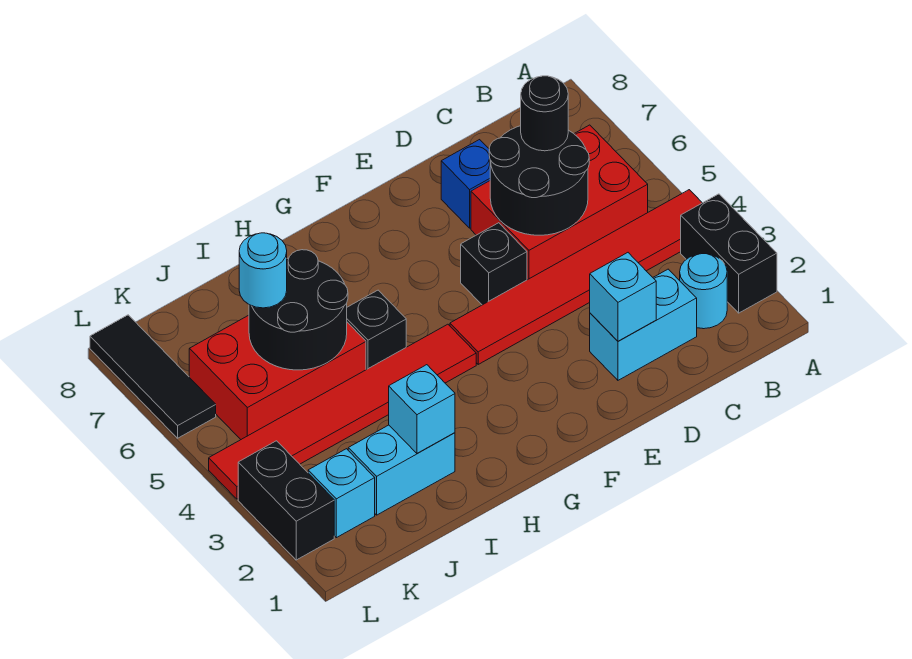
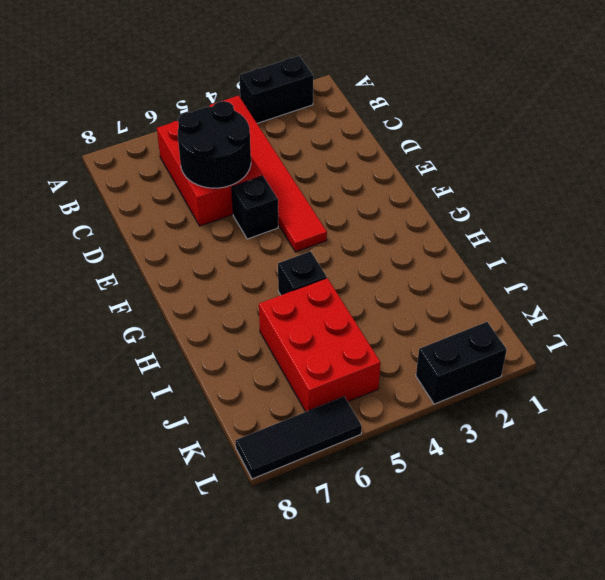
none -> cyan 1x1 round brick [680,254,727,329]
none -> cyan 1x2 brick [590,269,697,380]
none -> blue 1x1 brick [441,140,490,228]

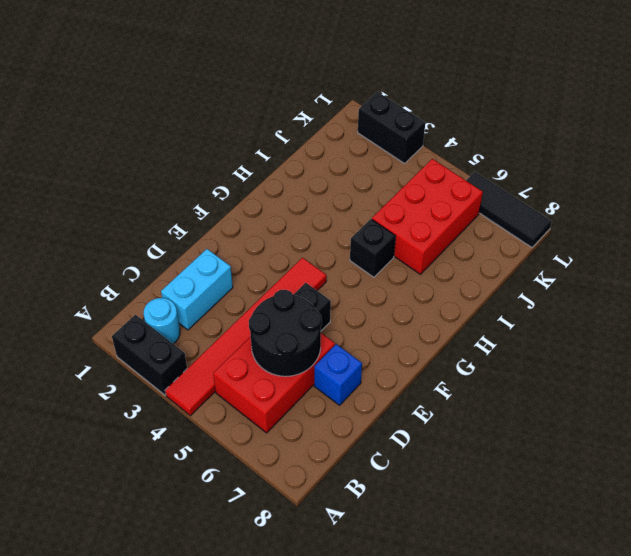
none -> red 1x6 tile [209,324,476,499]
none -> cyan 1x2 brick [348,425,455,515]
none -> cyan 1x1 brick [308,449,375,538]

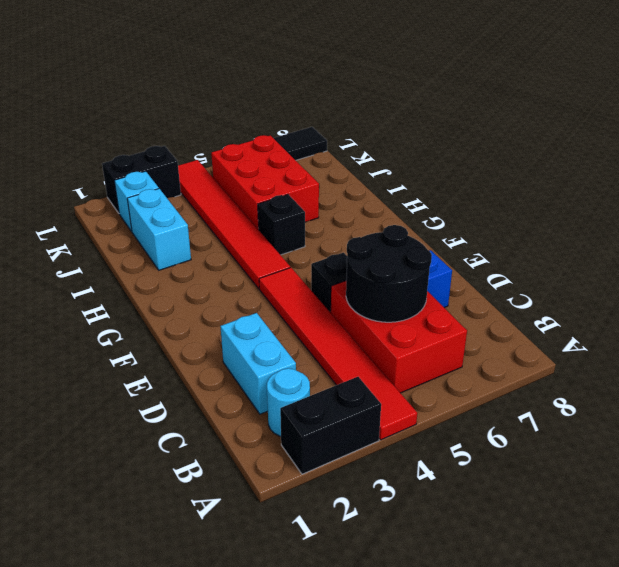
none -> cyan 1x1 brick [590,253,656,341]
none -> cyan 1x1 brick [389,365,455,453]
none -> black 2x2 round brick [249,250,348,370]

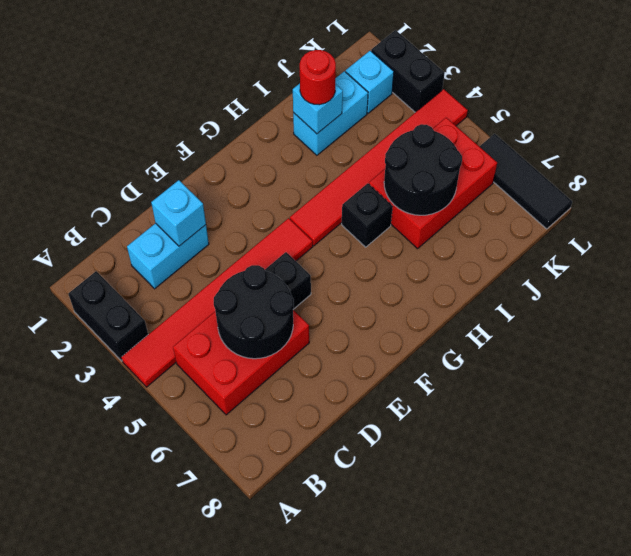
red 1x1 round brick [300,50,336,105] -> none
none -> cyan 1x1 round brick [680,254,727,329]
none -> blue 1x1 brick [441,140,490,228]
none -> black 1x1 round brick [521,76,568,151]

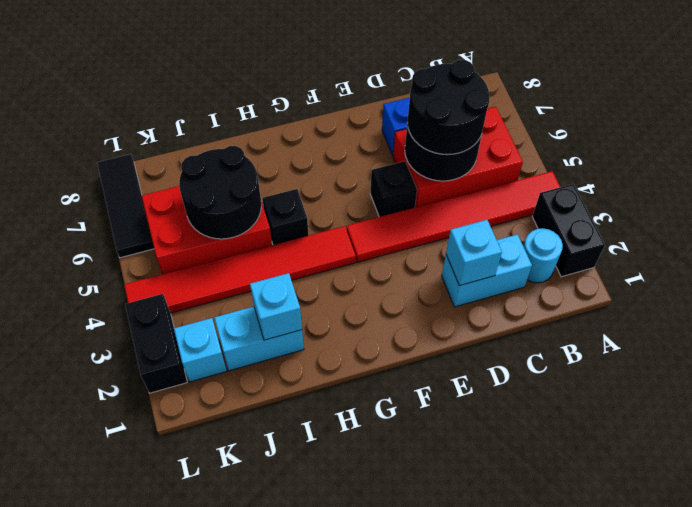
black 2x2 round brick [407,60,489,155] -> black 1x1 round brick [521,76,568,151]
none -> cyan 1x1 round brick [239,233,287,308]

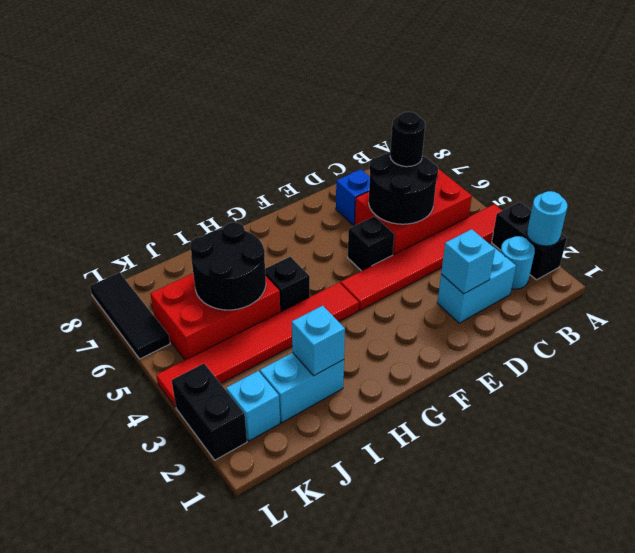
cyan 1x1 round brick [527,191,567,246] -> cyan 1x1 round brick moved to [239,233,287,308]

